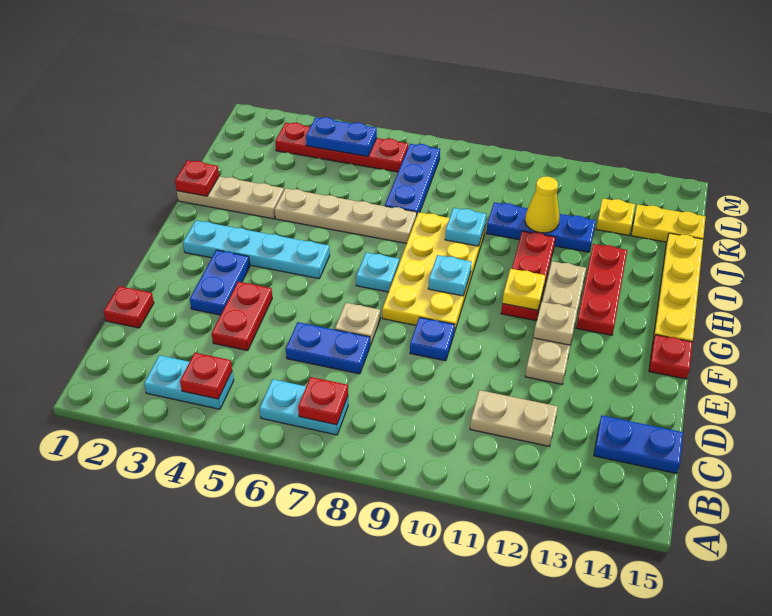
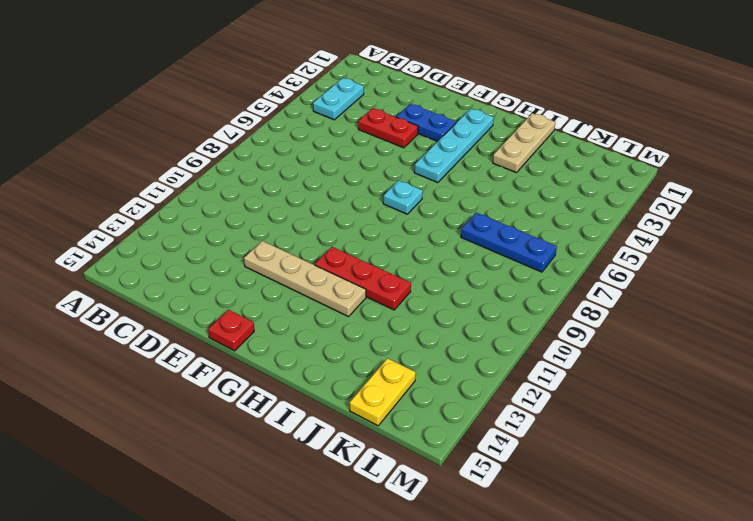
none -> cyan 1x2 plate [260,379,348,435]
none -> tan 1x2 plate [470,390,558,447]
none -> blue 1x2 plate [594,415,683,474]
none -> red 1x1 plate [104,286,154,328]

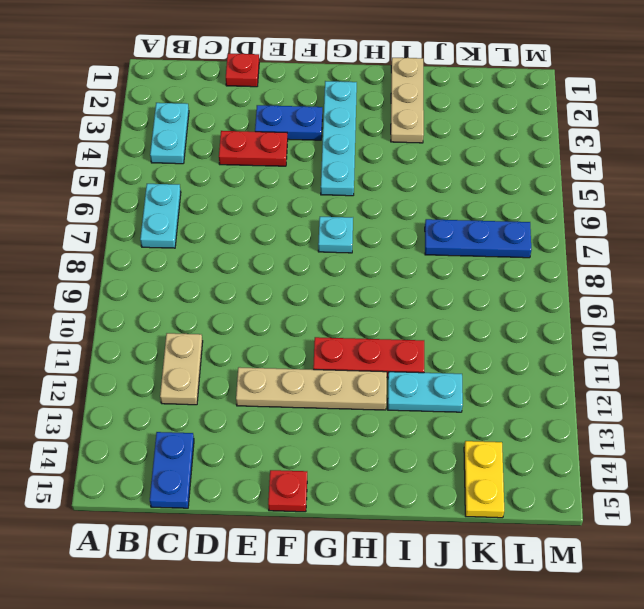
cyan 1x2 plate [388,372,463,412] -> blue 1x3 plate [487,202,596,252]
none -> blue 1x2 plate [286,322,370,374]
none -> tan 1x1 plate [335,303,380,345]
none -> blue 1x1 plate [410,317,455,361]
none -> yellow 2x4 plate [382,212,485,332]

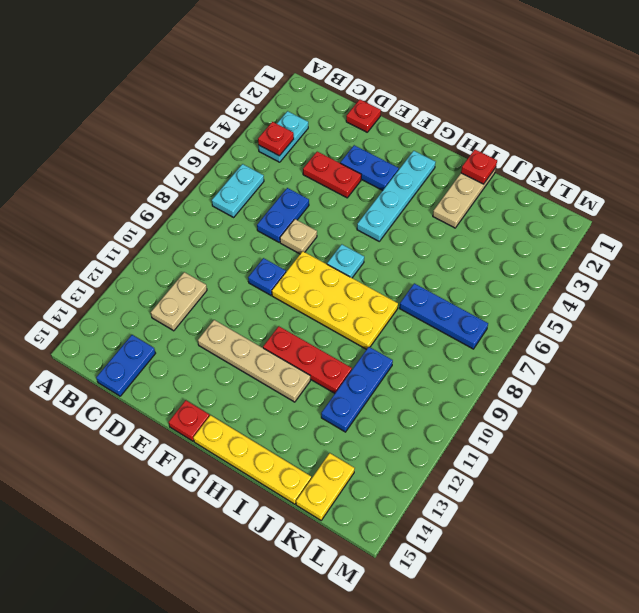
none -> red 1x3 plate [576,244,627,335]
none -> tan 1x4 plate [275,188,417,244]
none -> yellow 1x1 plate [596,198,635,235]
none -> red 1x4 plate [275,123,408,172]

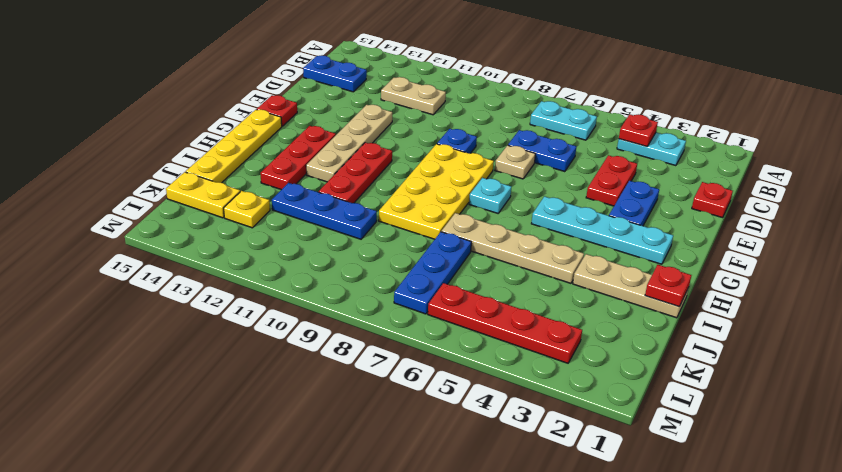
none -> red 1x1 plate [298,377,348,425]
none -> tan 1x1 plate [534,302,578,345]
none -> cyan 1x1 plate [428,255,472,296]
none -> yellow 1x1 plate [502,269,546,310]

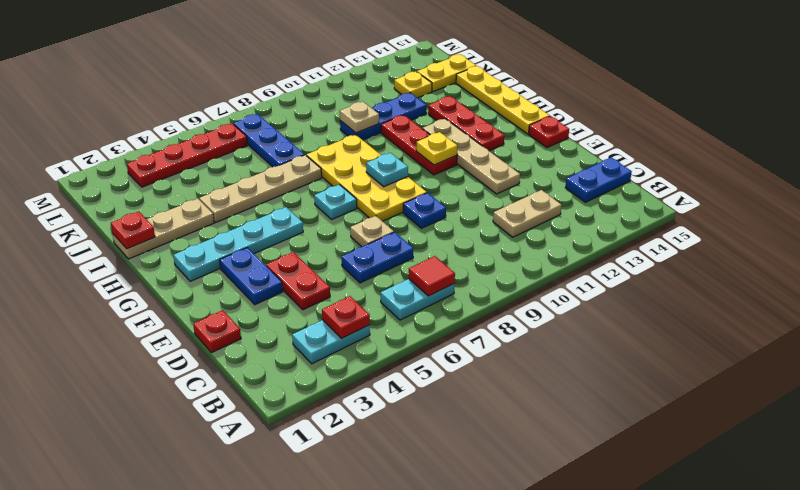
red 1x1 tile [409,256,455,296] -> red 1x1 plate [298,377,348,425]
tan 1x1 plate [340,102,379,133] -> tan 1x1 plate moved to [534,302,578,345]
none -> cyan 1x1 plate [445,208,486,246]
none -> yellow 1x1 cone [525,177,559,233]
none -> blue 1x2 plate [306,117,377,156]

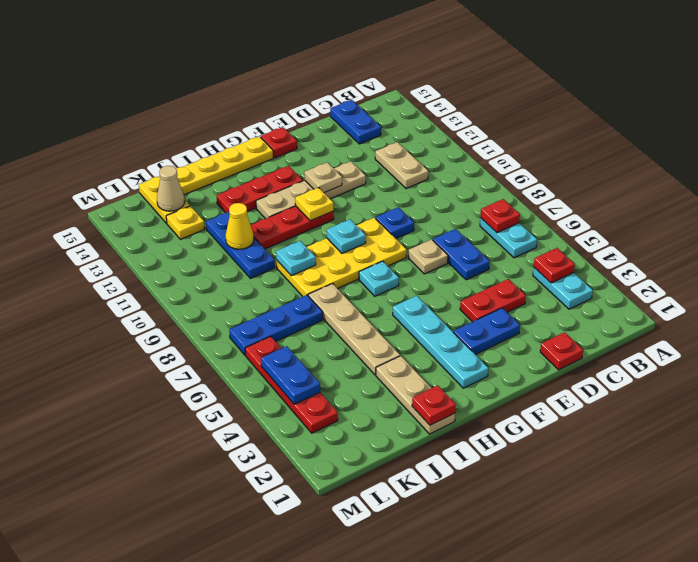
tan 1x1 cone [157,166,185,211] -> none

